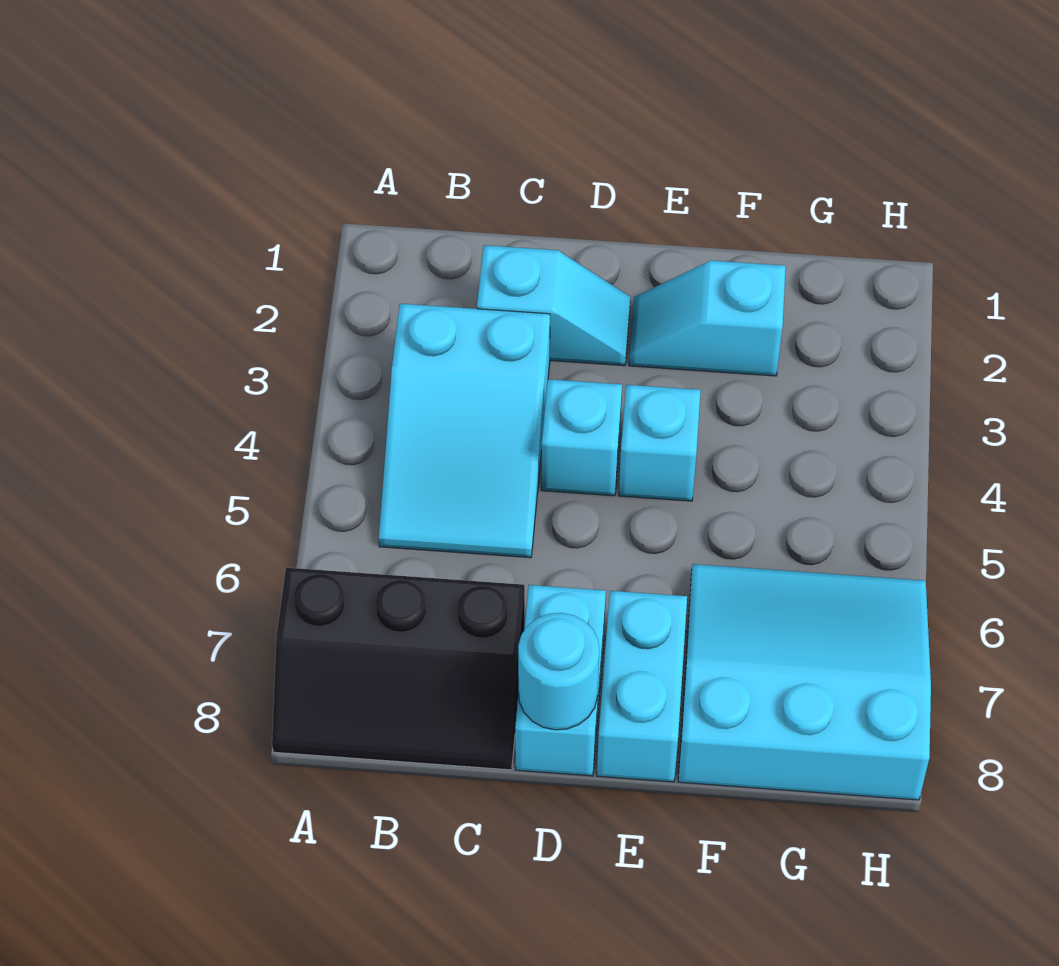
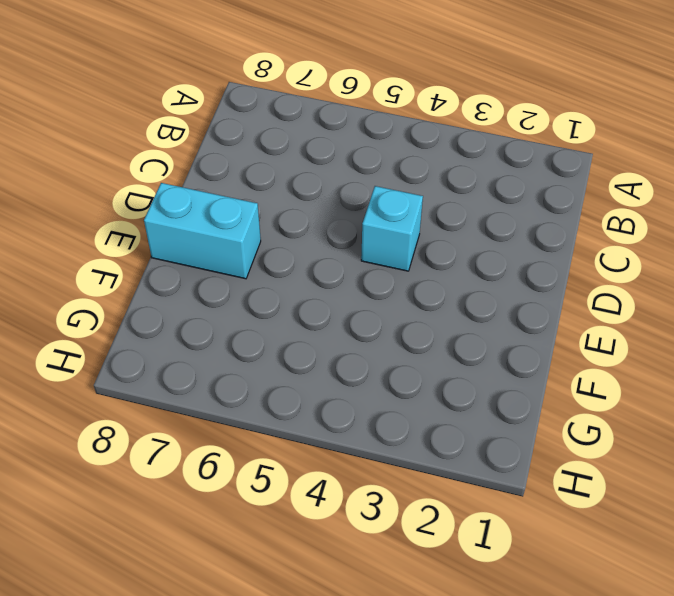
none -> black 2x3 slope [272,568,525,770]
none -> cyan 2x3 slope [379,304,550,558]

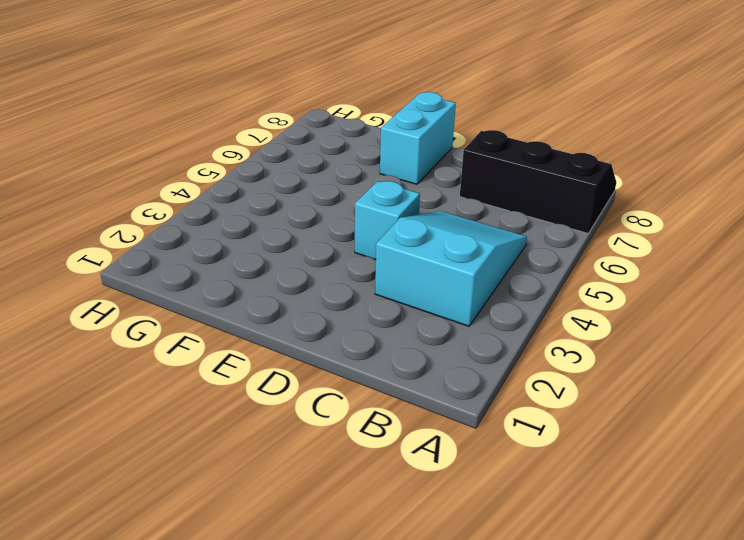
none -> cyan 1x2 slope [477,245,630,366]
none -> cyan 1x2 brick [515,585,606,776]

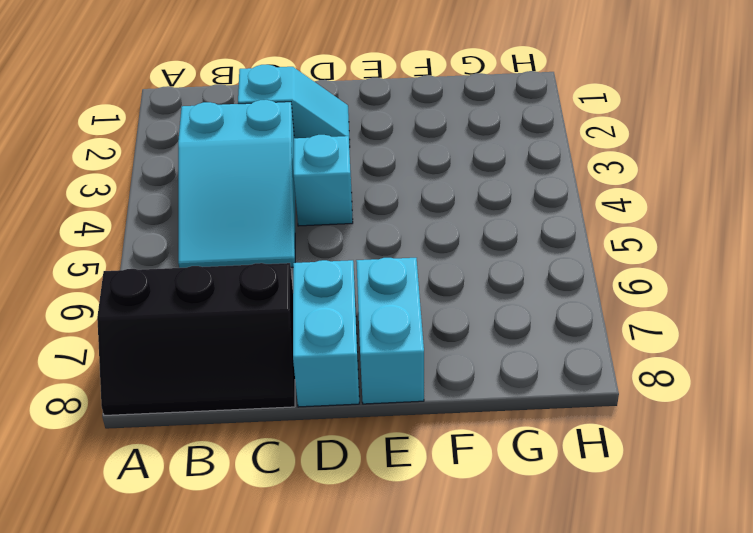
none -> cyan 1x2 slope [629,261,786,376]
none -> cyan 1x1 brick [619,385,701,501]

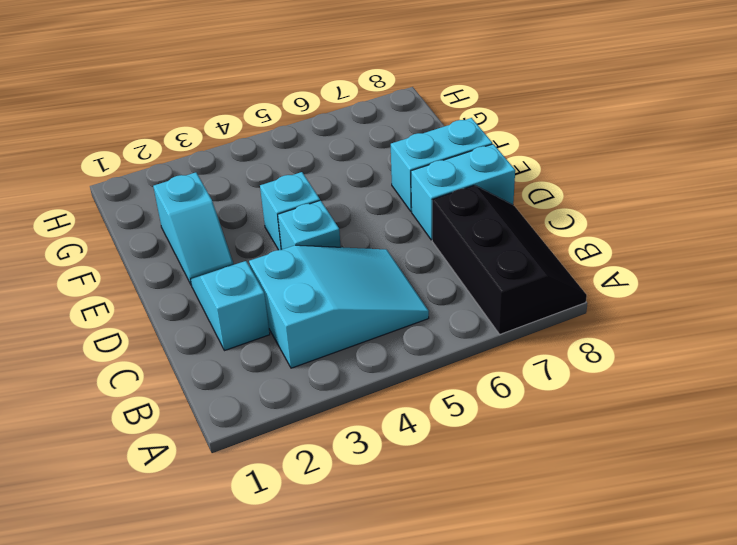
none -> cyan 3x3 slope [678,564,931,800]
none -> cyan 1x1 round brick [518,613,599,730]

